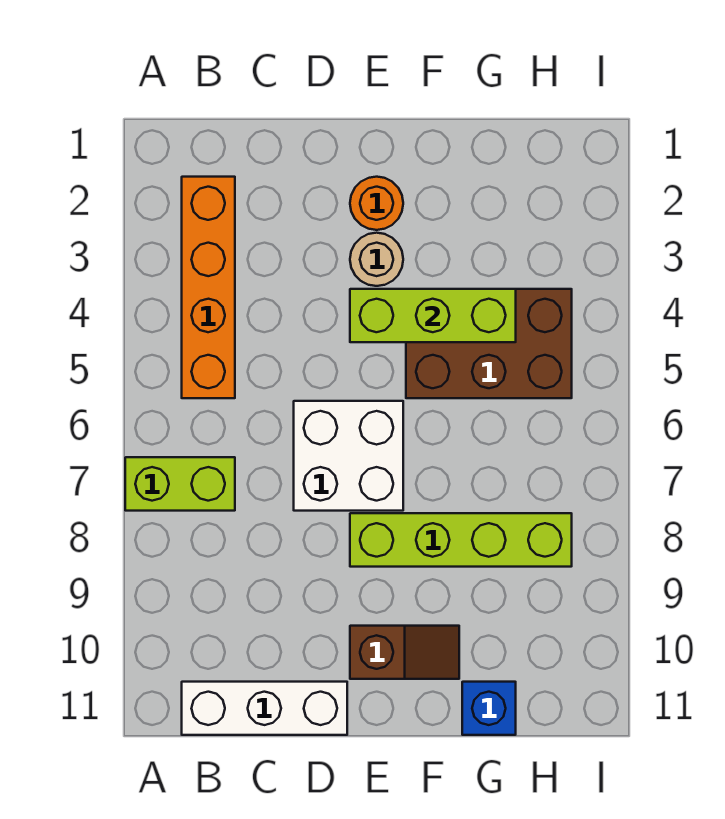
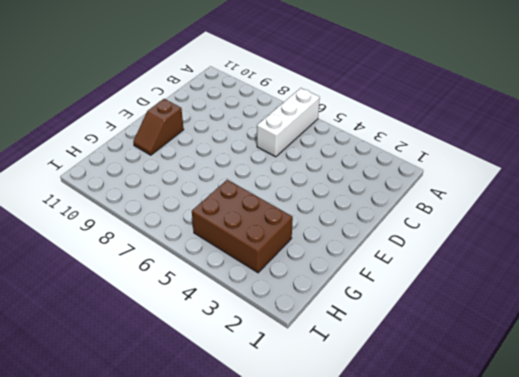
white 1x3 brick [257,88,320,157] -> white 1x3 brick moved to [182,682,347,735]
brown 2x3 brick [192,180,293,273] -> brown 2x3 brick turned to [406,289,572,398]
none -> lime 1x2 brick [125,457,235,511]
none -> orange 1x4 brick [182,177,235,398]

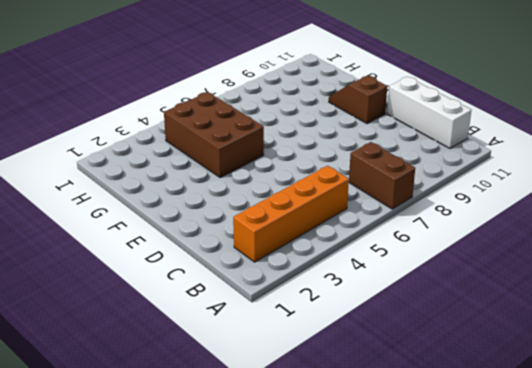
brown 1x2 brick [349,142,415,209] -> lime 1x2 brick [125,457,235,511]
none -> white 2x2 brick [294,401,403,511]
none -> orange 1x1 round brick [350,177,403,230]

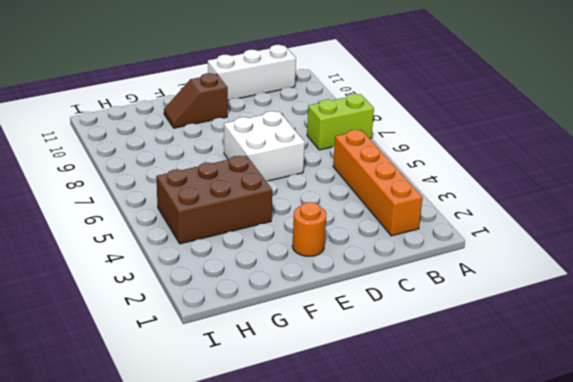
none -> tan 1x1 round brick [350,233,403,286]
none -> lime 1x4 brick [350,513,572,567]

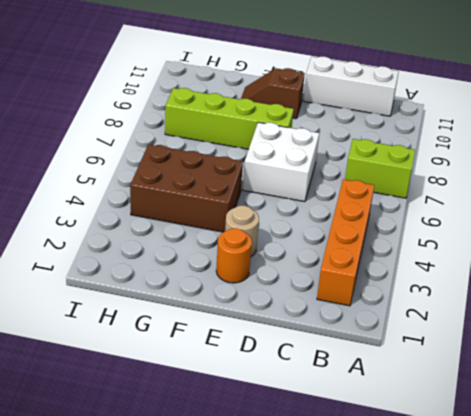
none -> blue 1x1 brick [462,682,516,735]
none -> lime 1x3 brick [350,289,516,342]

